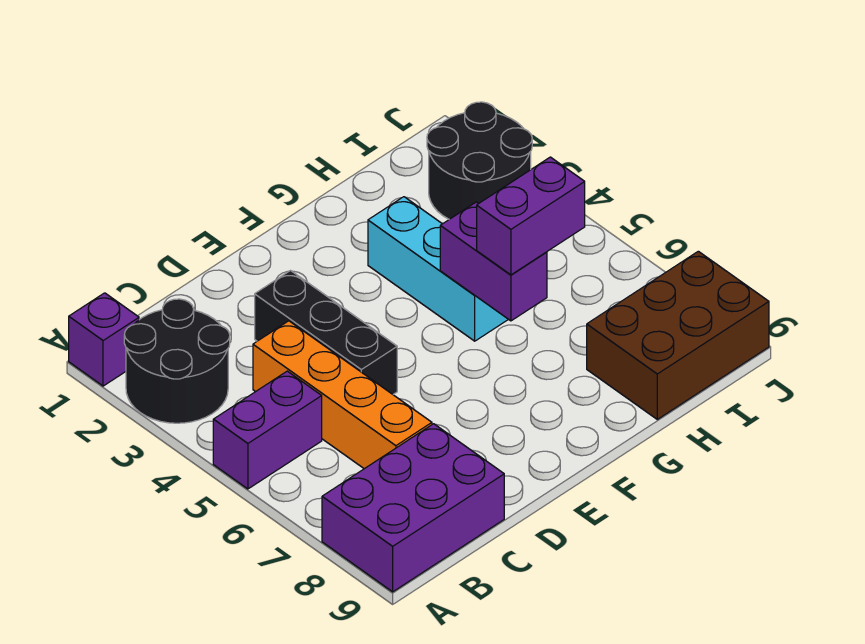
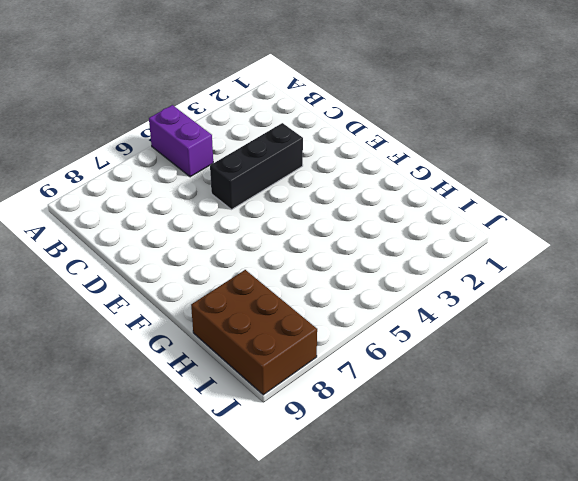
none -> purple 1x1 brick [69,293,139,386]
none -> black 2x2 round brick [124,299,230,423]

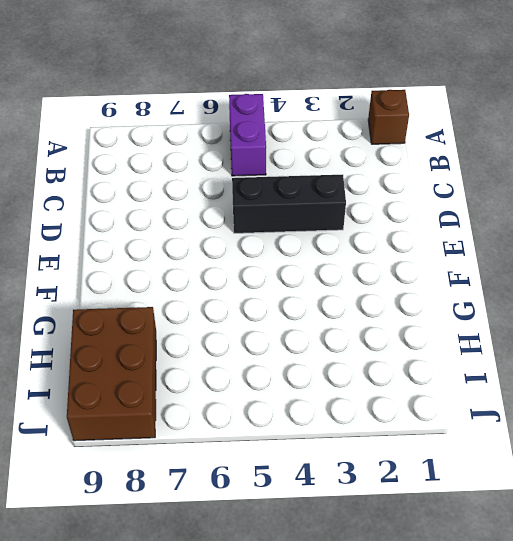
brown 1x1 brick [368,90,409,144] -> purple 1x1 brick [69,293,139,386]
none -> black 2x2 round brick [124,299,230,423]
none -> purple 2x3 brick [322,424,504,592]

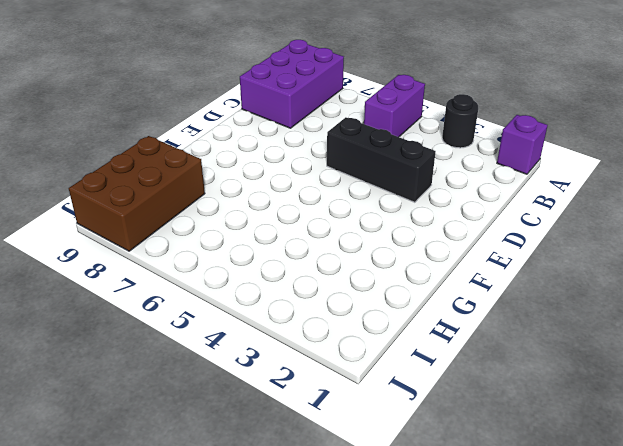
black 1x1 round brick [442,94,478,148] -> black 2x2 round brick [124,299,230,423]
none -> orange 1x4 brick [253,321,432,469]
none -> cyan 1x3 brick [368,197,508,341]

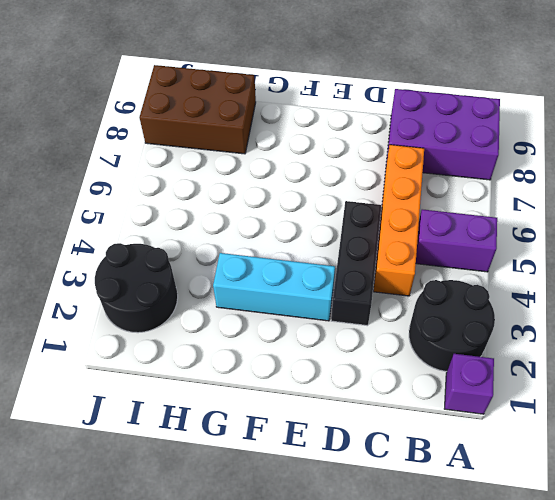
cyan 1x3 brick [213,253,335,321] -> cyan 1x3 brick turned to [368,197,508,341]
none -> purple 1x2 brick [440,202,547,321]
none -> purple 1x2 brick [477,157,585,275]

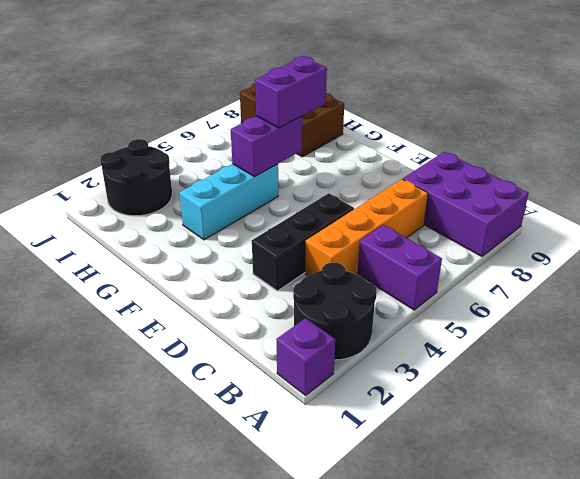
purple 1x2 brick [255,56,327,128] -> purple 1x2 brick turned to [477,157,585,275]

